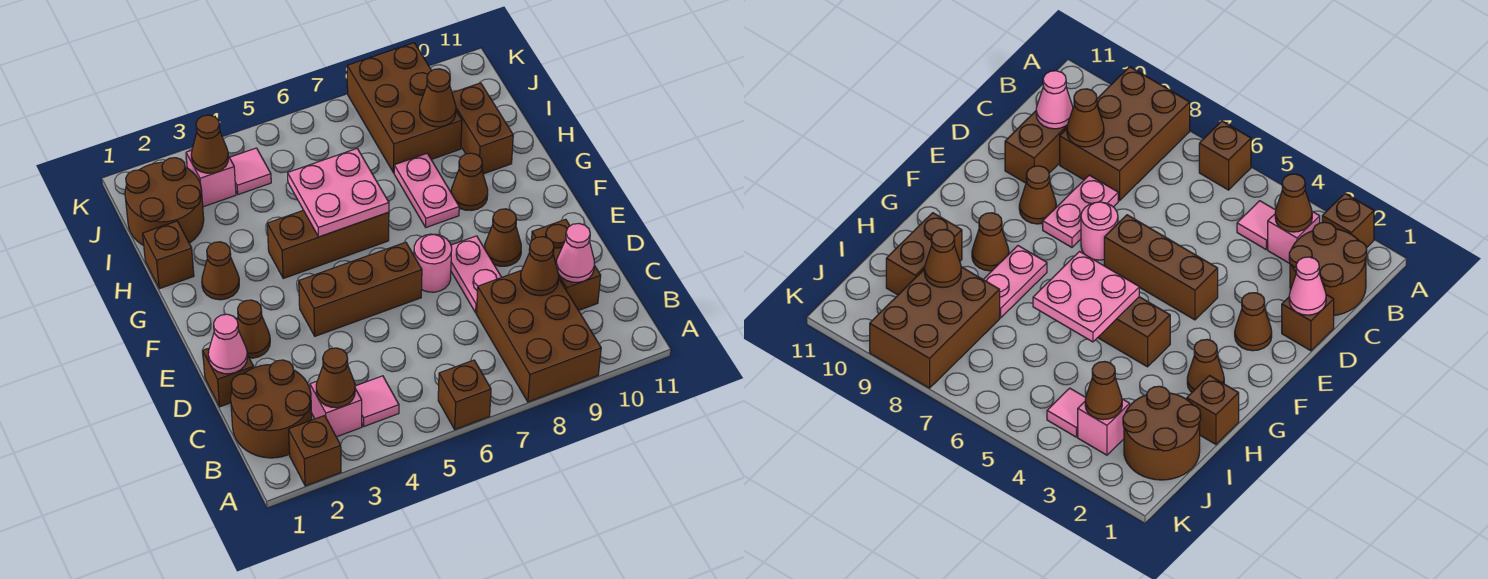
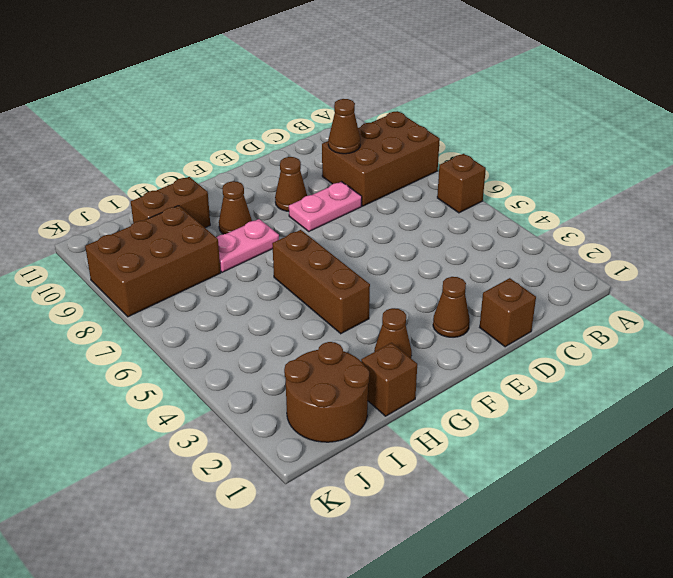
none -> brown 1x1 brick [289,416,341,486]
none -> brown 2x2 round brick [231,360,312,458]
none -> pink 1x1 brick [310,381,362,437]
none -> pink 1x1 tile [355,376,399,426]

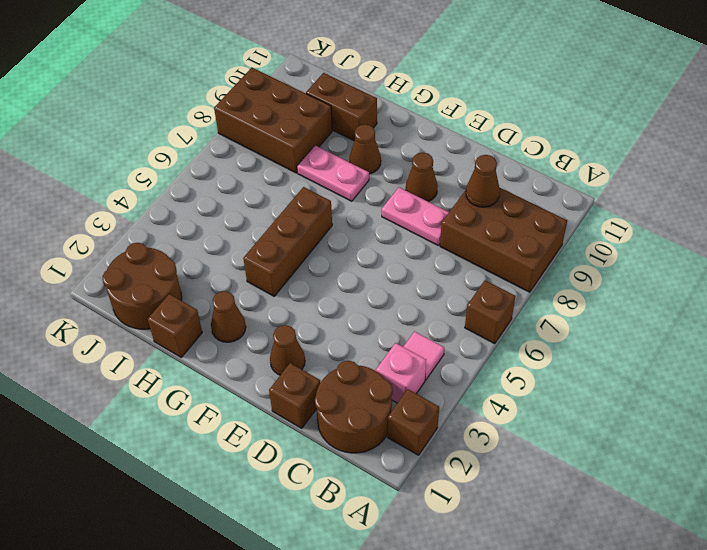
none -> brown 1x2 brick [532,219,601,311]
none -> brown 1x3 brick [299,242,422,336]
none -> pink 1x1 round brick [414,234,452,292]
none -> pink 1x1 brick [186,150,236,207]

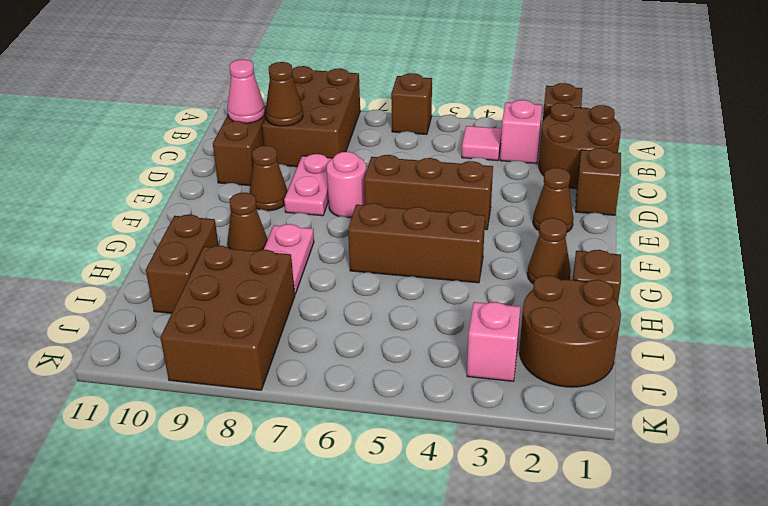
none -> pink 1x1 tile [230,148,271,195]
none -> brown 1x1 cone [316,348,355,408]
none -> pink 1x1 cone [208,314,247,374]
none -> pink 2x2 plate [288,149,389,237]

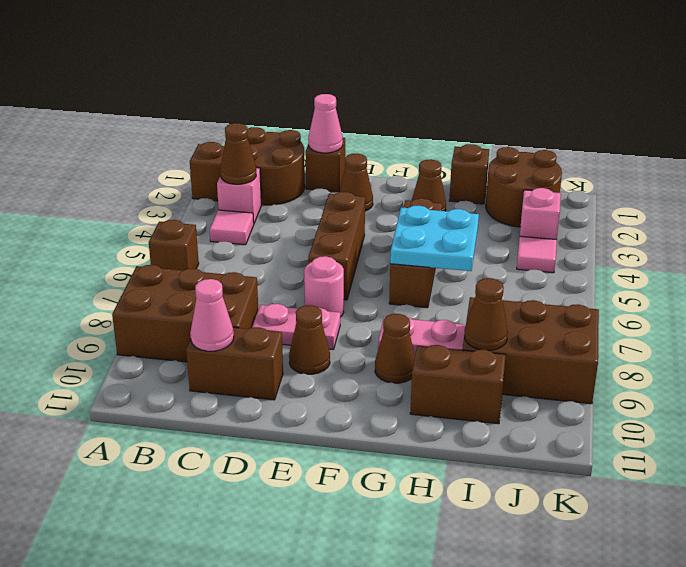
cyan 2x2 plate [390,206,479,271] -> pink 2x2 plate [288,149,389,237]
none -> brown 1x1 cone [520,237,559,296]
none -> brown 1x1 cone [191,115,229,173]

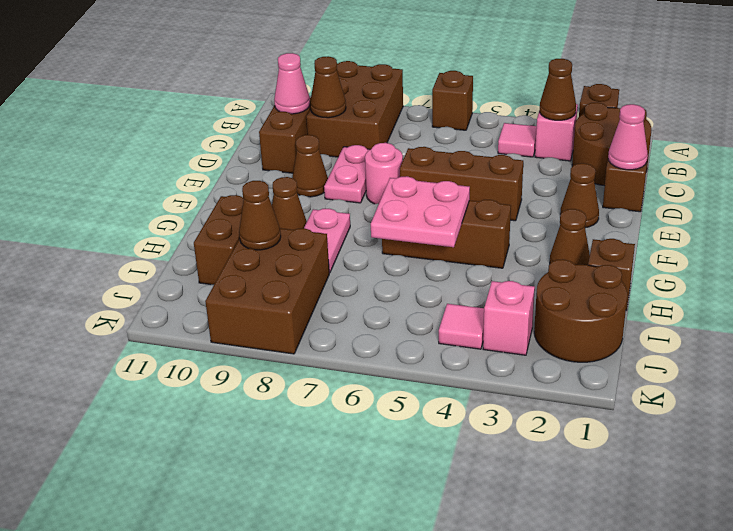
none -> brown 1x1 cone [191,115,229,173]

